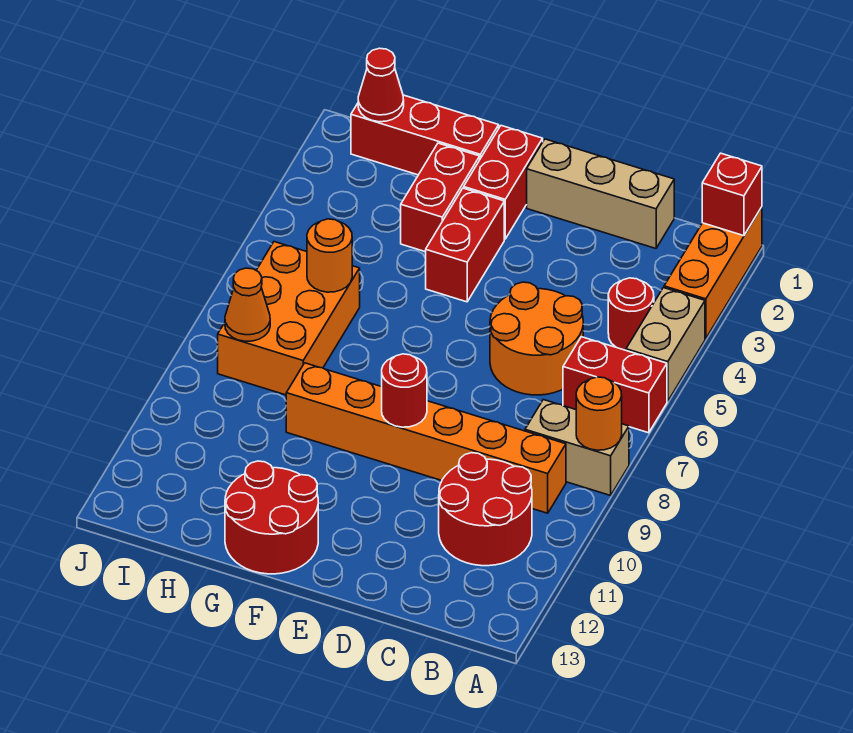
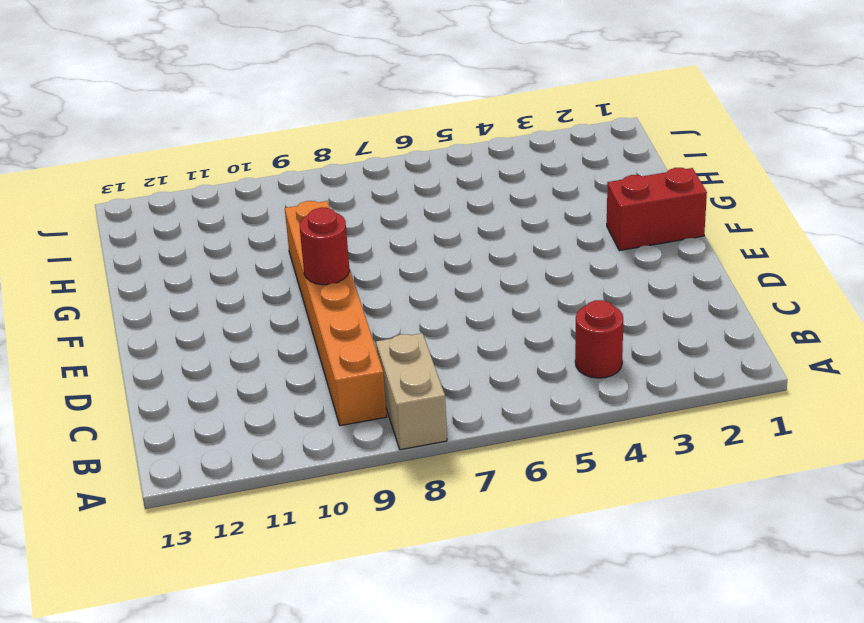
none -> orange 1x3 brick [664,207,762,339]
none -> tan 1x2 brick [626,288,705,401]
none -> red 1x2 brick [563,337,667,433]

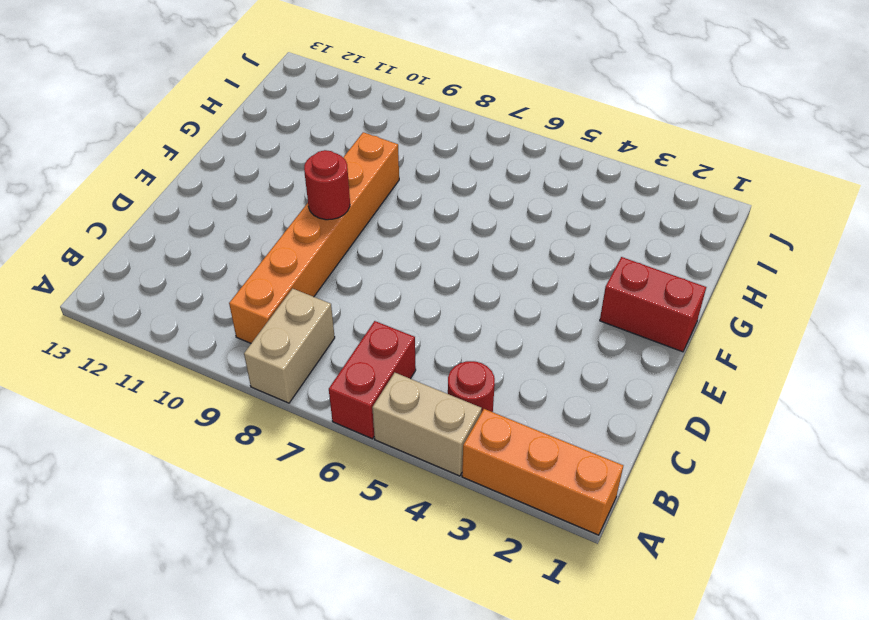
none -> red 2x2 round brick [439,453,532,566]
none -> tan 1x3 brick [527,139,674,248]
none -> orange 2x2 round brick [490,282,583,395]

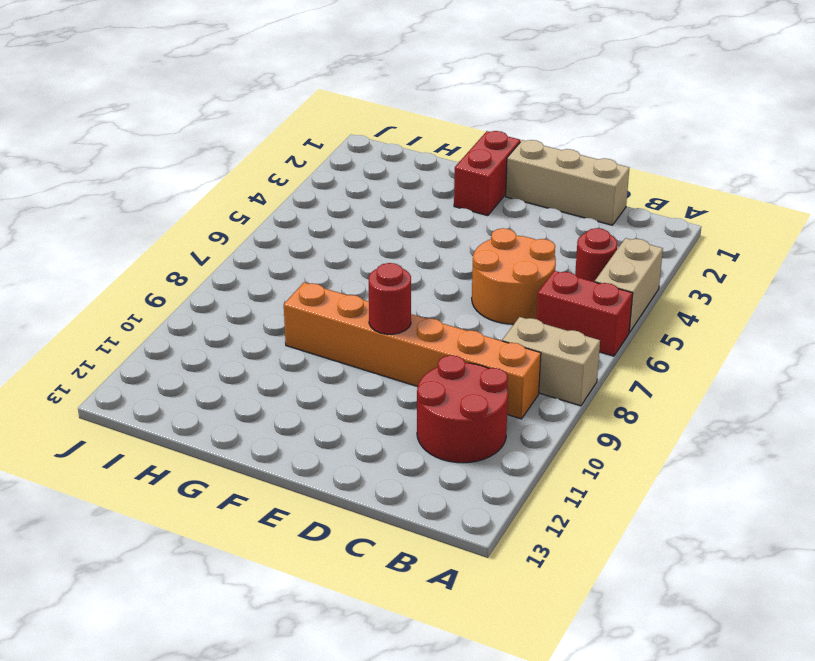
none -> orange 1x3 brick [664,207,762,339]
none -> red 1x2 brick [426,188,504,302]
none -> red 2x2 round brick [225,461,318,574]

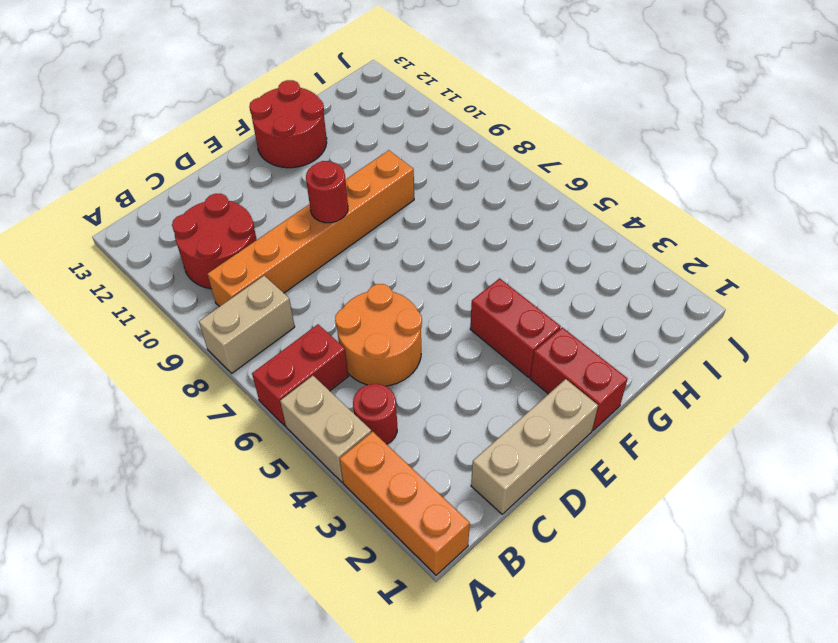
none -> red 1x3 brick [351,95,499,175]
none -> red 1x2 brick [401,143,480,252]
none -> orange 2x3 brick [218,242,360,395]

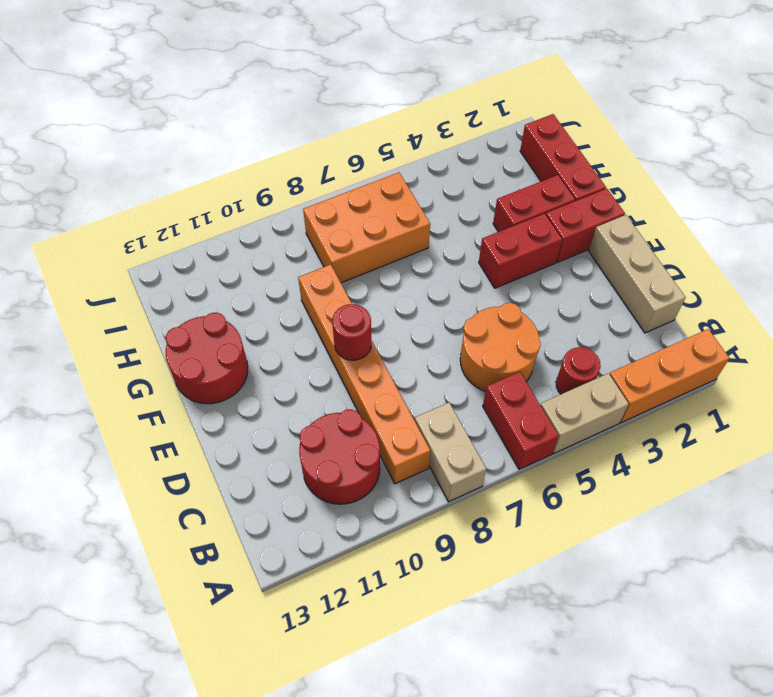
none -> red 1x1 brick [702,153,762,236]
none -> orange 1x1 round brick [576,377,622,450]
none -> orange 1x1 round brick [307,219,352,292]

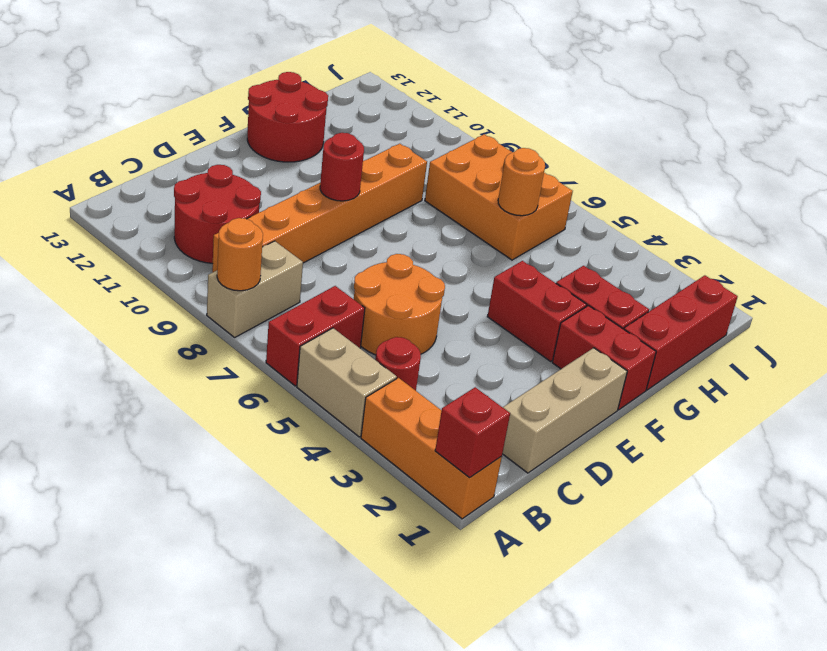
none -> red 1x1 cone [358,48,404,122]
none -> orange 1x1 cone [225,268,270,341]

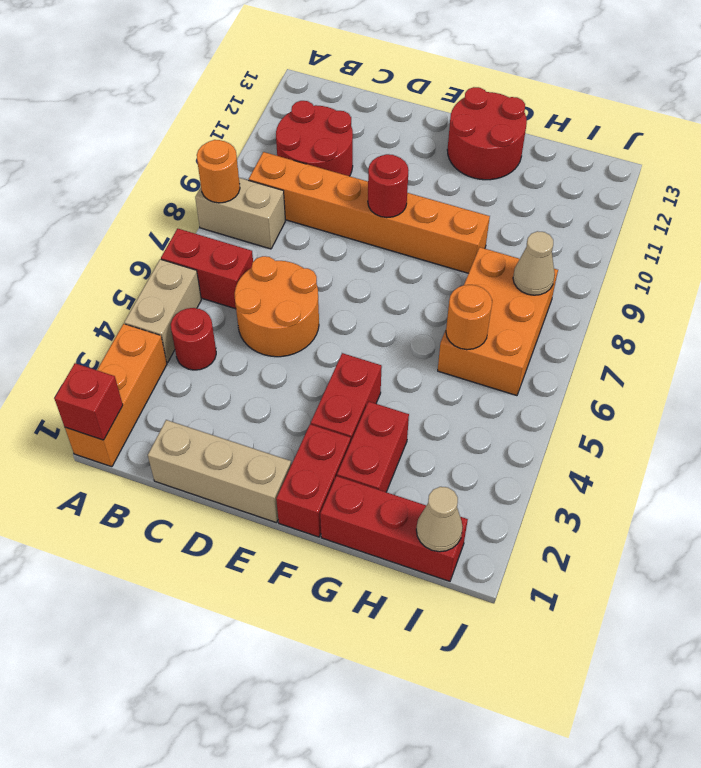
tan 1x1 cone [416,487,463,552] -> red 1x1 cone [358,48,404,122]
tan 1x1 cone [513,231,555,295] -> orange 1x1 cone [225,268,270,341]

